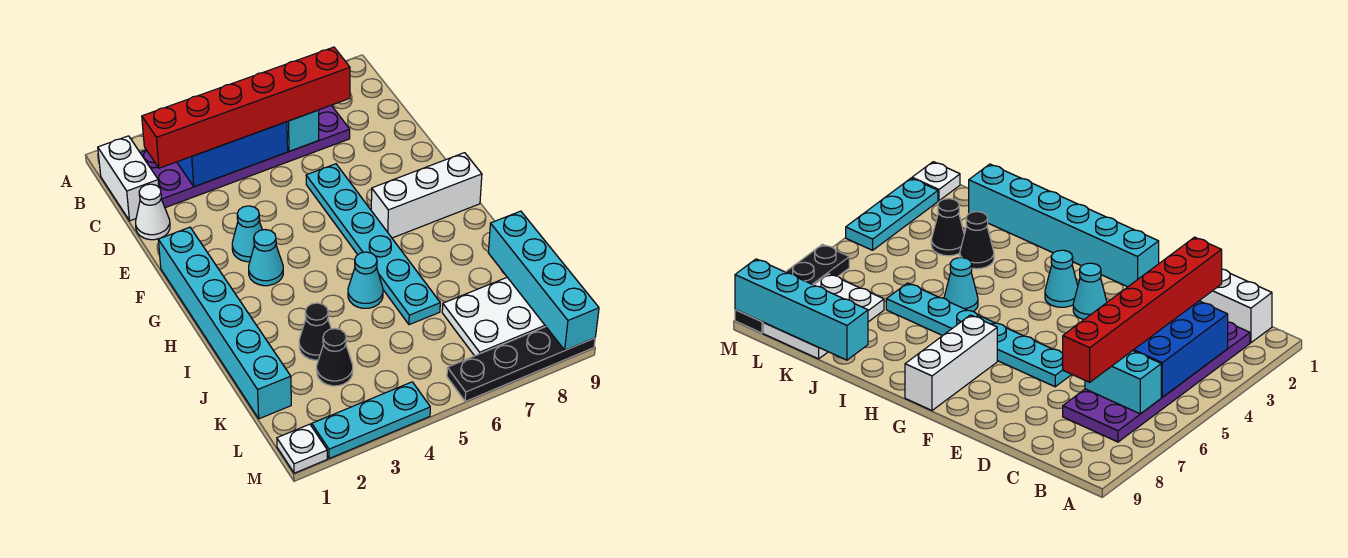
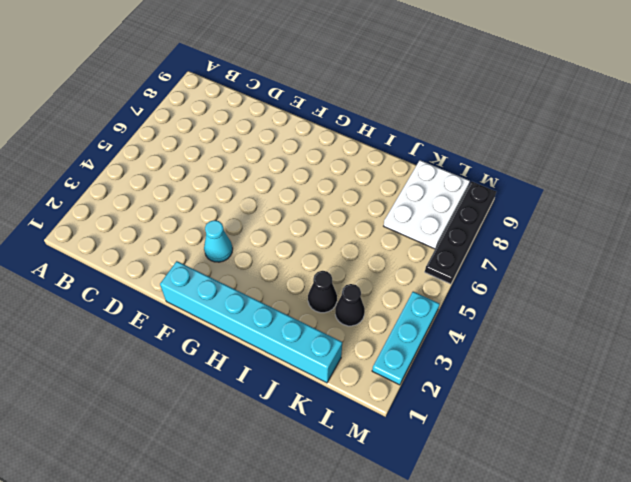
none -> white 1x2 brick [98,136,159,221]
none -> purple 2x6 plate [140,105,350,208]
none -> white 1x1 cone [136,184,170,240]

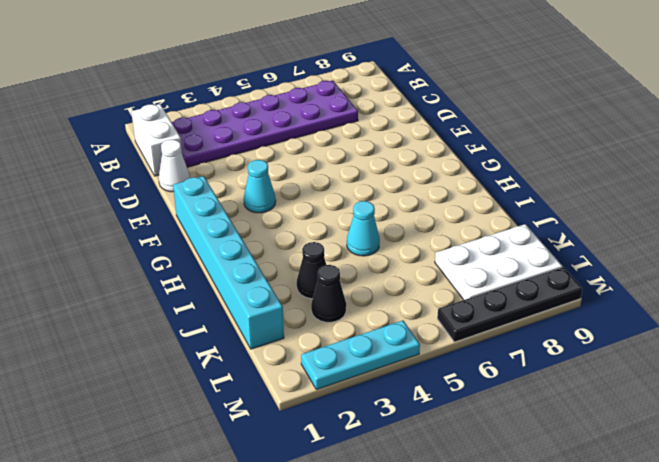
none -> cyan 1x6 plate [306,164,440,325]
none -> cyan 1x1 cone [249,230,283,286]
none -> white 1x3 brick [371,153,482,238]

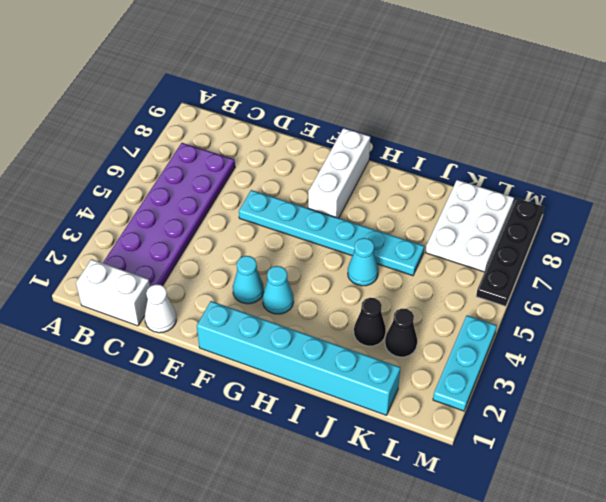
none -> white 1x1 plate [277,424,327,473]
none -> blue 2x3 brick [177,122,288,187]
none -> cyan 1x2 brick [287,110,319,151]

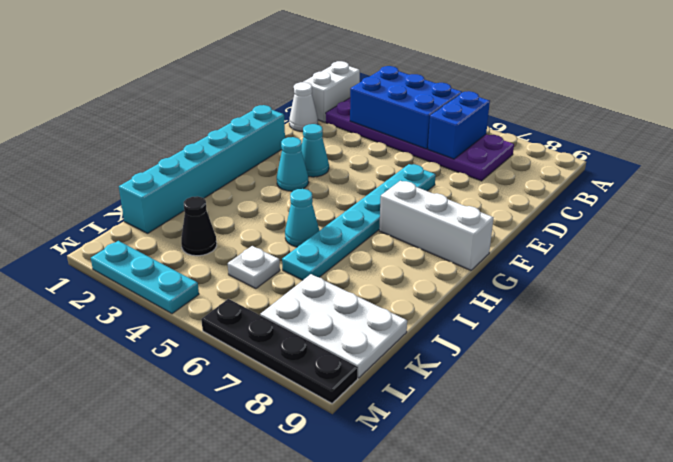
blue 1x2 brick [428,91,490,159] -> cyan 1x2 brick [287,110,319,151]
white 1x1 plate [228,246,280,289] -> white 1x1 plate moved to [277,424,327,473]
none -> black 1x1 cone [299,303,331,360]
none -> cyan 1x4 brick [488,211,599,350]
none -> red 1x6 brick [142,47,350,168]

